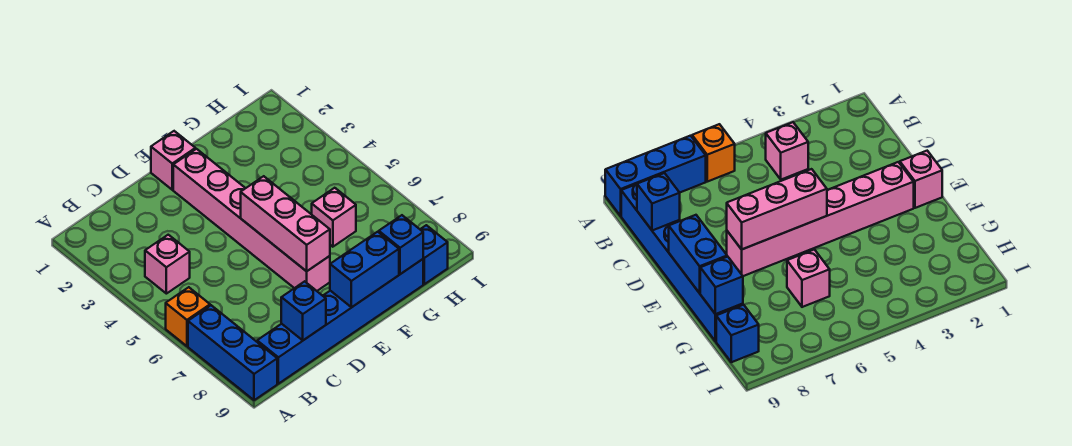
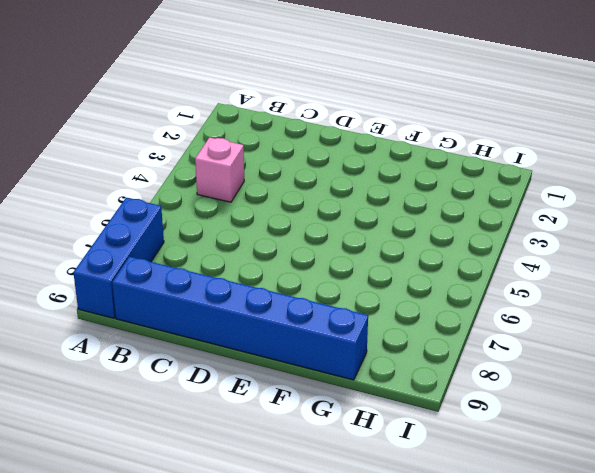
none -> orange 1x1 brick [166,287,210,346]
none -> pink 1x1 brick [151,131,195,190]
none -> pink 1x6 brick [173,149,330,291]

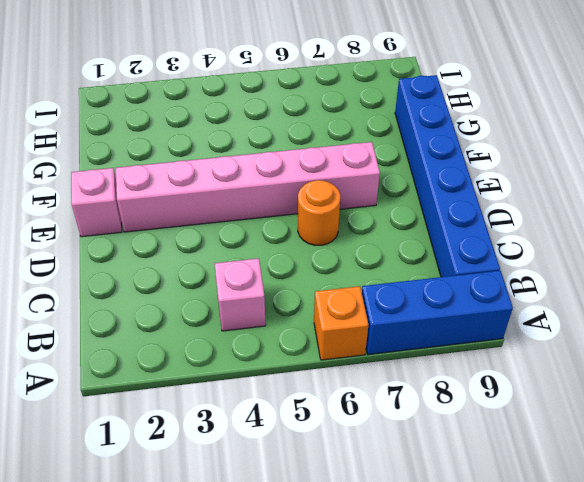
orange 1x1 round brick [298,180,340,245] -> none
none -> pink 1x1 brick [312,188,356,247]
none -> blue 1x1 brick [420,225,448,284]
none -> blue 1x1 brick [281,281,326,340]

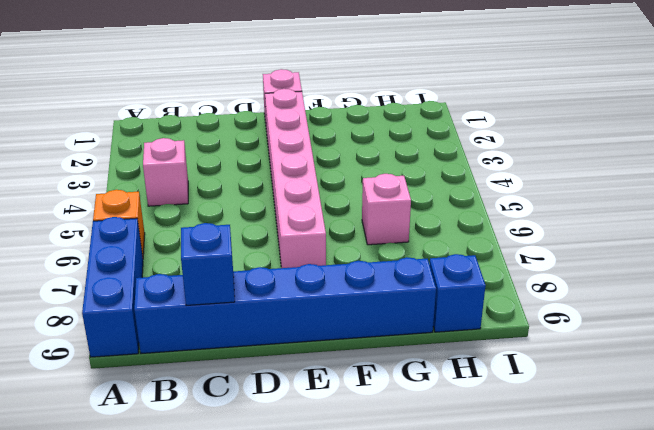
none -> pink 1x3 brick [241,176,330,271]
none -> blue 1x2 brick [330,232,399,307]
none -> blue 1x1 brick [379,215,423,274]

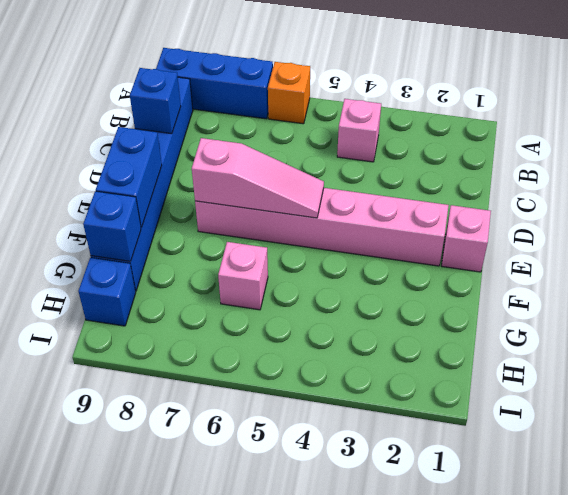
pink 1x3 slope [192,138,324,218] -> pink 1x3 brick [241,176,330,271]

